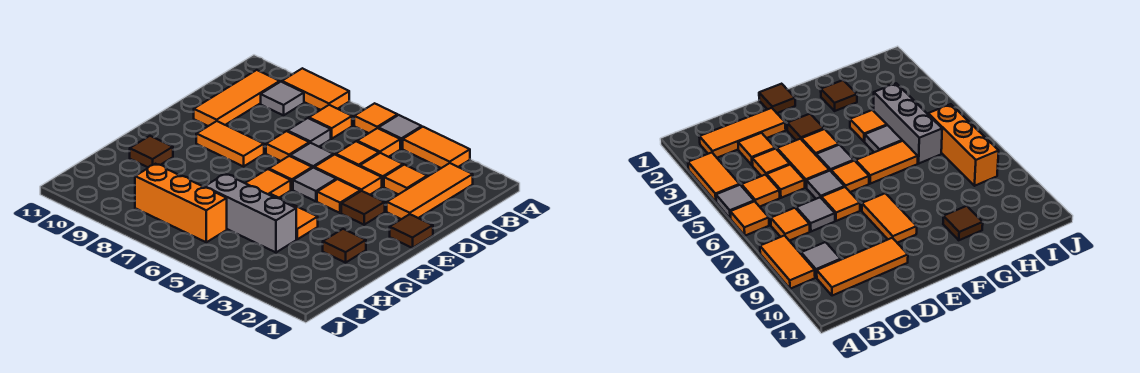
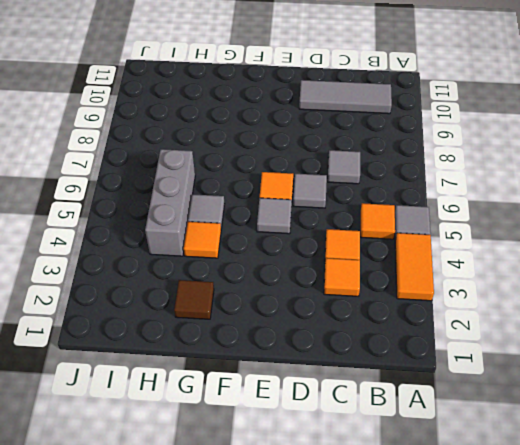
grey 1x3 tile [299,80,392,114] -> orange 1x3 tile [194,70,280,126]
none -> orange 1x1 tile [354,103,398,133]
none -> orange 1x2 tile [282,68,349,110]
none -> orange 1x3 tile [387,163,473,219]

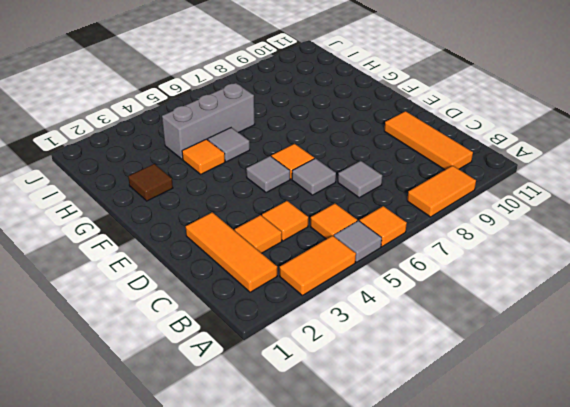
none -> orange 1x1 tile [309,105,352,139]
none -> grey 1x1 tile [261,82,304,115]
none -> orange 1x1 tile [336,141,379,166]

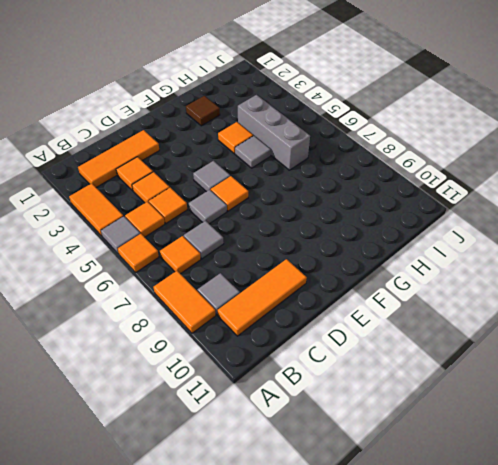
none -> orange 1x2 tile [314,154,382,195]
none -> orange 1x1 tile [266,131,309,161]
none -> brown 1x1 tile [390,214,433,248]

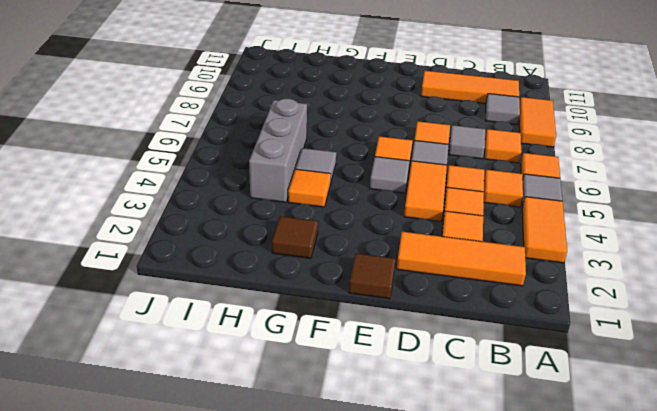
none -> brown 1x1 tile [341,191,385,225]
none -> orange 1x1 tile [317,179,360,213]
none -> orange 1x2 tile [196,121,264,166]

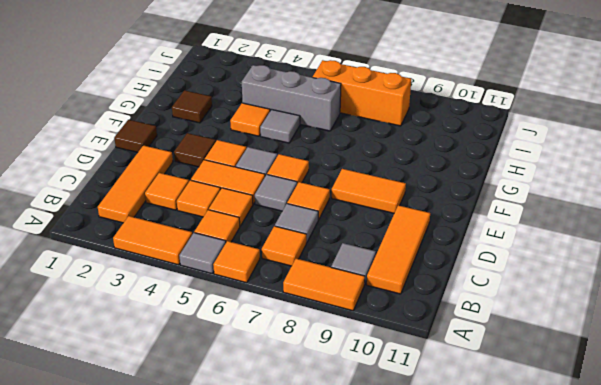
none -> orange 1x2 tile [245,169,291,198]
none -> brown 1x1 tile [130,136,173,167]

